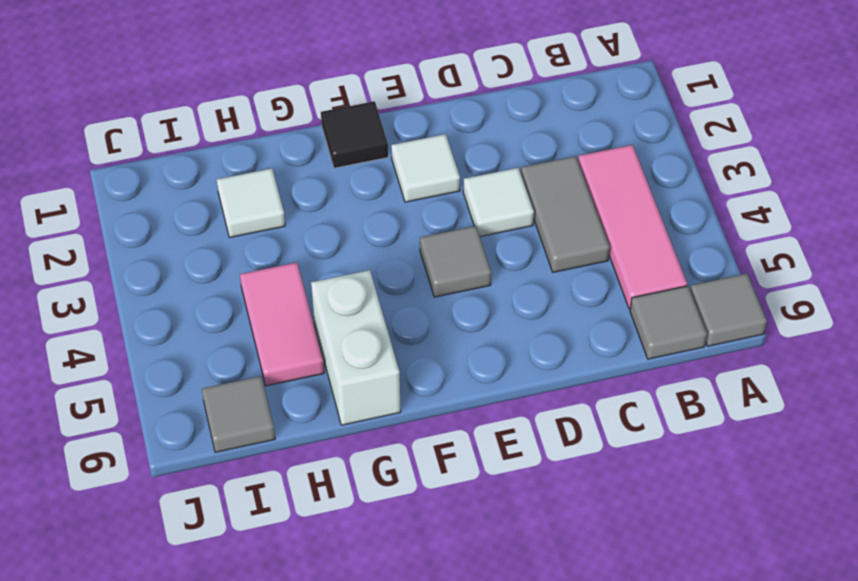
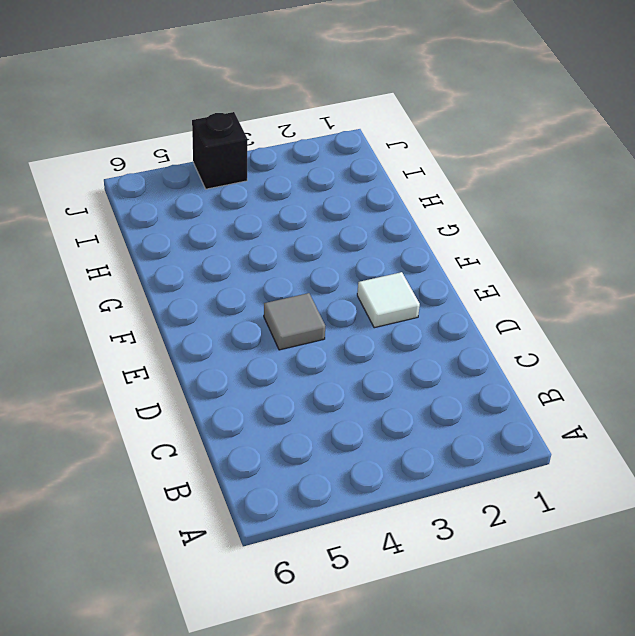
black 1x1 brick [192,112,248,189] -> none
none -> grey 1x1 tile [690,274,767,346]
none -> pink 1x3 tile [578,145,687,309]
none -> grey 1x1 tile [630,286,707,359]

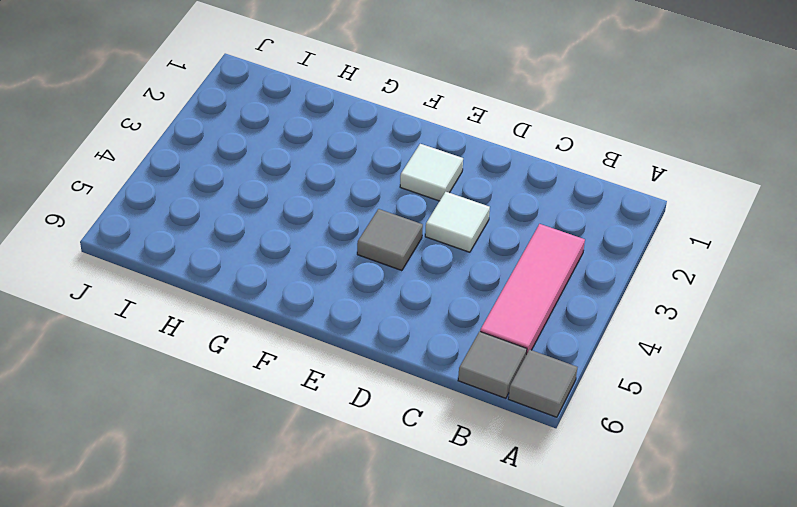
none -> grey 1x2 tile [521,156,610,272]
none -> black 1x1 tile [321,101,388,168]
none -> white 1x2 brick [311,270,401,425]

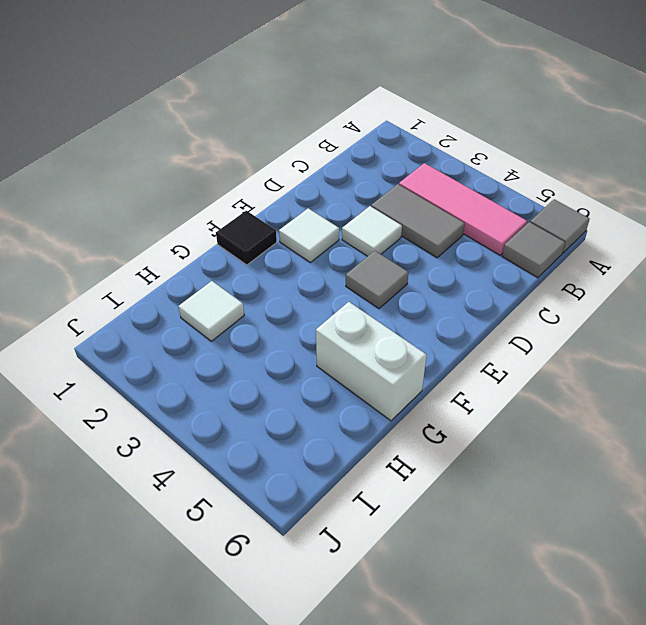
none -> pink 1x2 tile [240,262,324,386]
none -> grey 1x1 tile [202,376,275,452]

